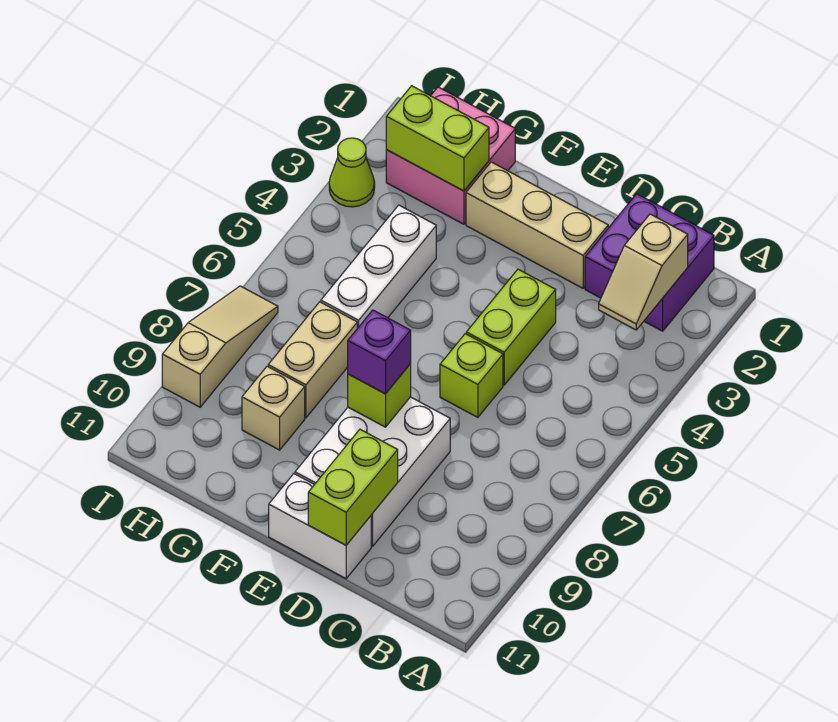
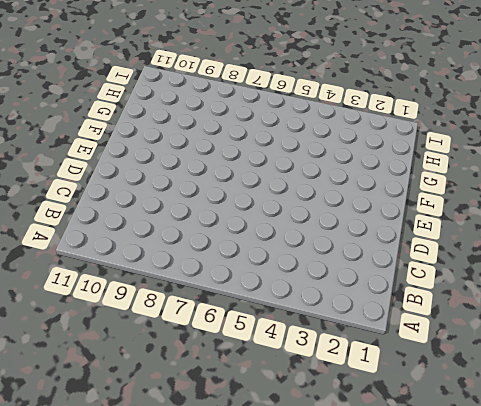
none -> purple 2x2 brick [585,194,714,331]
none -> tan 1x3 brick [466,162,608,288]
none -> lime 1x2 brick [466,269,556,385]

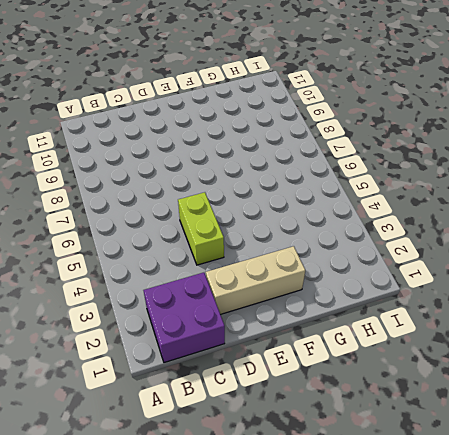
none -> lime 1x1 brick [440,334,503,417]
none -> white 2x3 brick [295,397,450,546]
none -> white 1x2 brick [269,474,371,579]

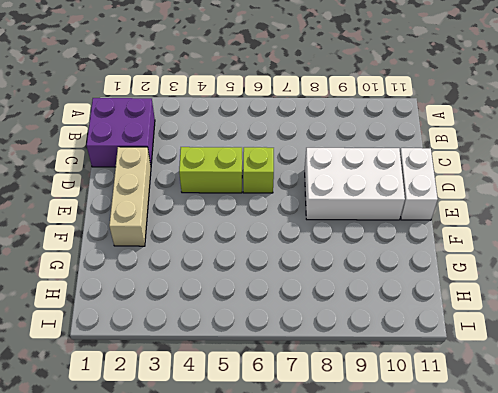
none -> pink 2x2 brick [386,87,515,224]
none -> white 1x3 brick [321,205,436,328]
none -> tan 1x2 brick [268,302,357,418]

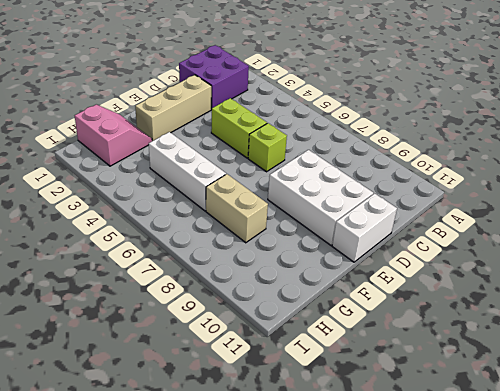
pink 2x2 slope [75,105,152,166] -> pink 2x2 brick [386,87,515,224]
none -> tan 1x1 brick [242,366,305,450]
none -> lime 1x1 cone [329,138,375,207]
none -> tan 1x3 slope [162,286,278,407]

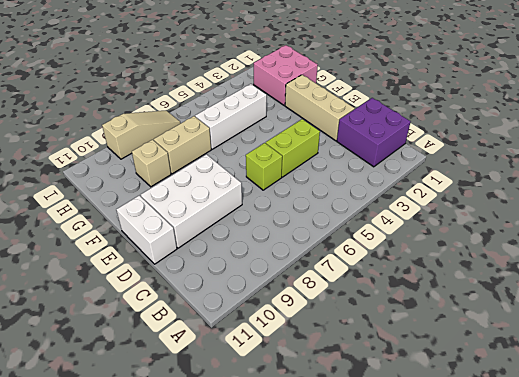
none -> lime 1x1 cone [329,138,375,207]
none -> tan 1x2 slope [599,214,688,330]
none -> lime 1x2 brick [308,429,398,545]

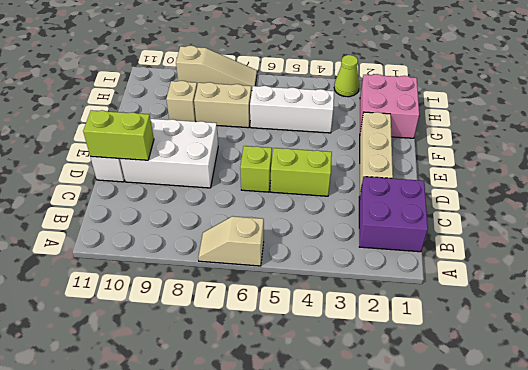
tan 1x2 slope [198,216,264,266] -> tan 1x2 slope moved to [599,214,688,330]
none -> lime 1x1 brick [348,364,411,427]
none -> lime 1x2 brick [386,86,489,191]
none -> purple 1x1 brick [348,310,411,394]

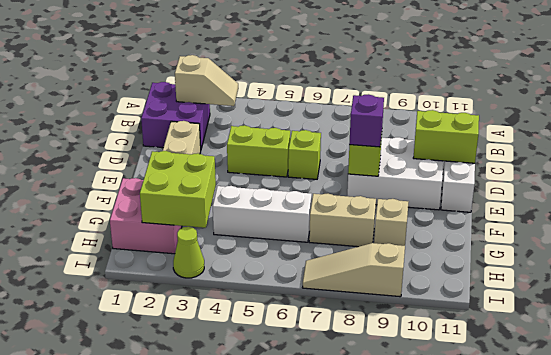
lime 2x2 brick [140,151,216,228] -> lime 1x2 brick [386,86,489,191]

